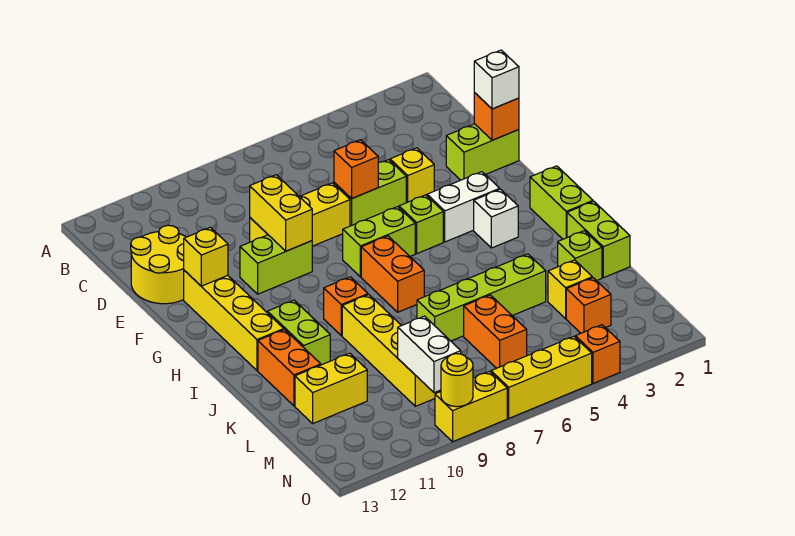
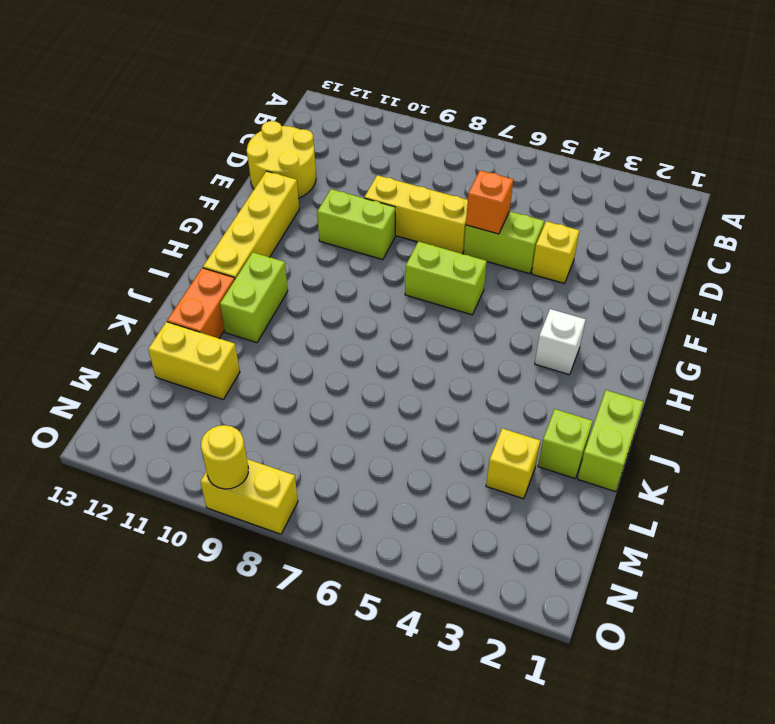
none -> lime 1x2 brick [446,124,519,180]
none -> white 1x2 brick [427,172,500,242]
none -> lime 1x1 brick [399,195,443,253]
none -> lime 1x2 brick [530,166,593,239]

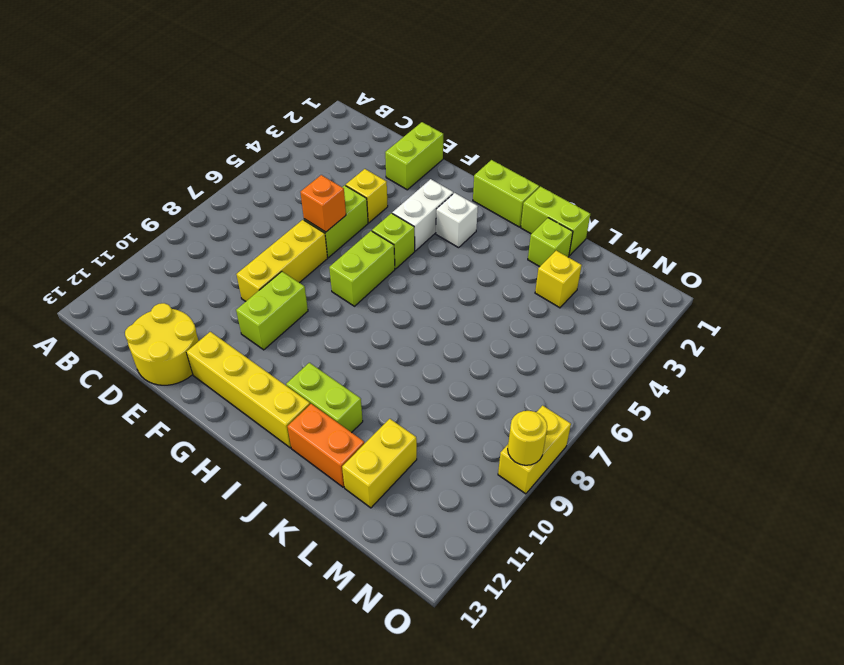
none -> orange 1x2 brick [361,236,424,312]
none -> orange 1x1 brick [324,277,368,336]
none -> yellow 1x4 brick [342,295,441,406]
none -> lime 1x4 brick [417,254,546,341]

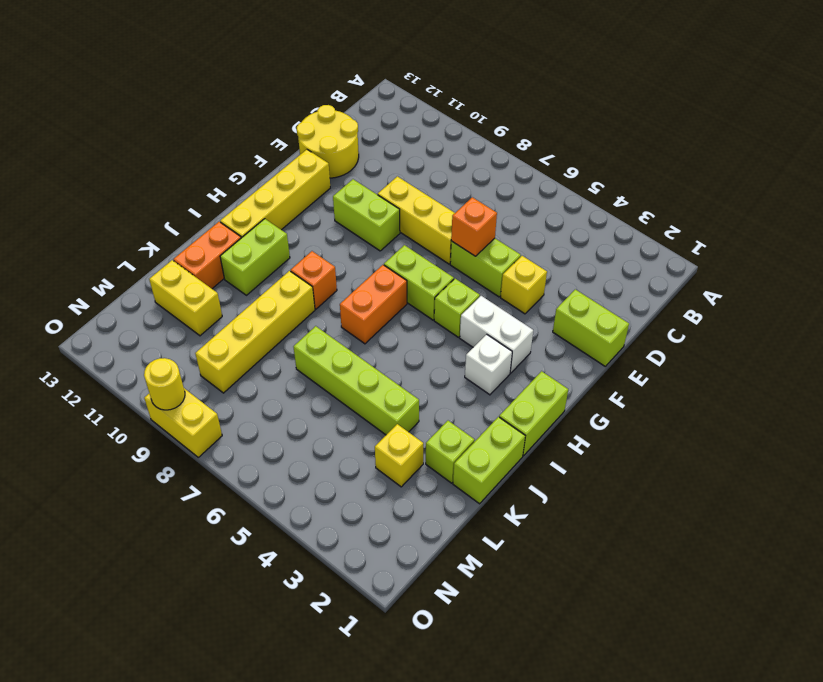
none -> orange 1x2 brick [464,295,527,368]
none -> orange 1x1 brick [566,278,611,333]
none -> orange 1x1 brick [575,325,620,383]
none -> yellow 1x3 brick [491,336,592,418]

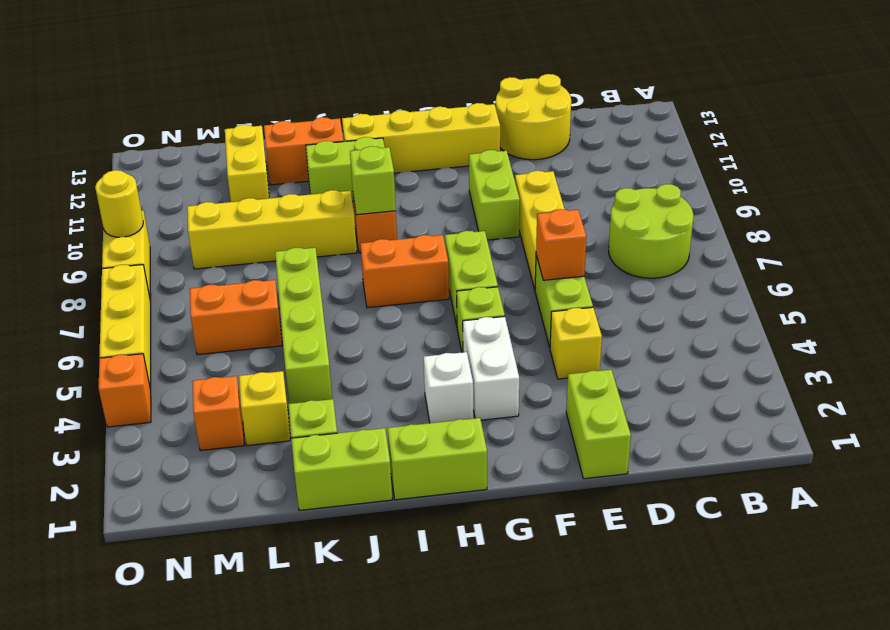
lime 2x2 round brick [609,184,693,278] -> none
lime 1x1 brick [350,146,396,215] -> none
none -> orange 1x1 brick [474,93,519,140]
none -> yellow 1x2 brick [250,175,312,251]
none -> yellow 1x1 brick [184,227,228,286]
none -> white 1x2 brick [398,316,461,393]

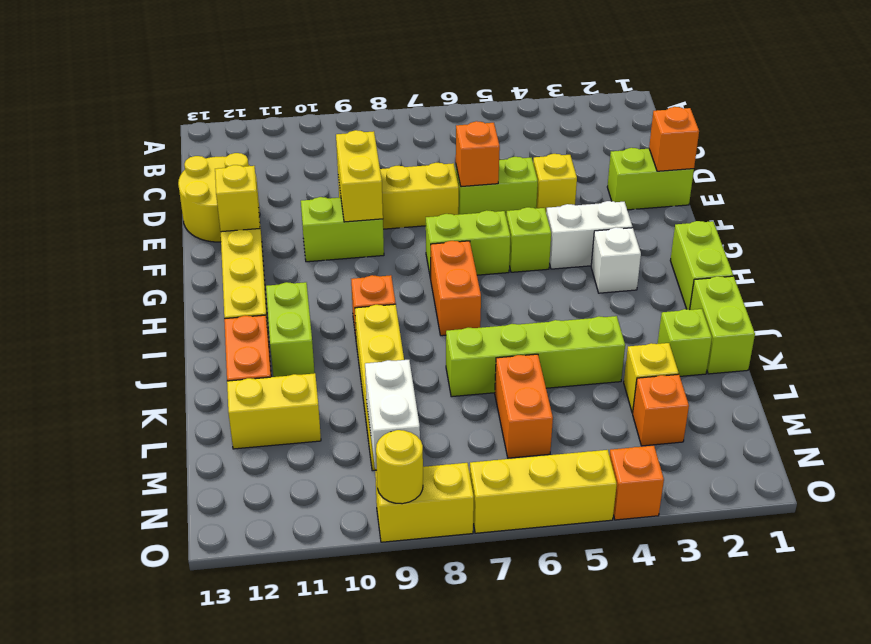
none -> white 1x1 brick [474,50,519,109]

